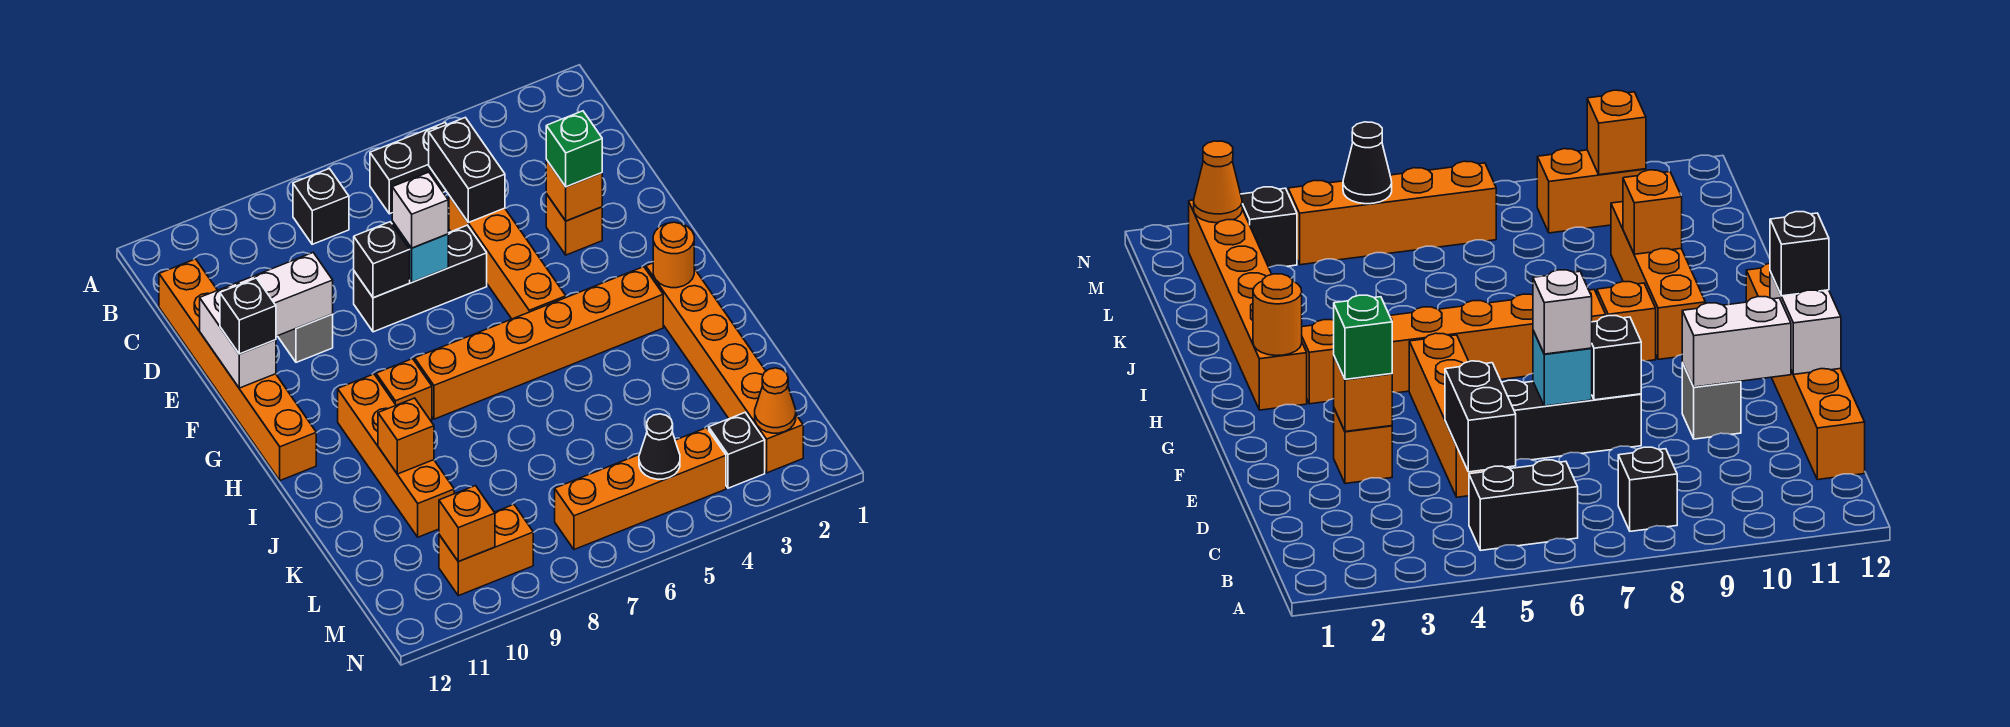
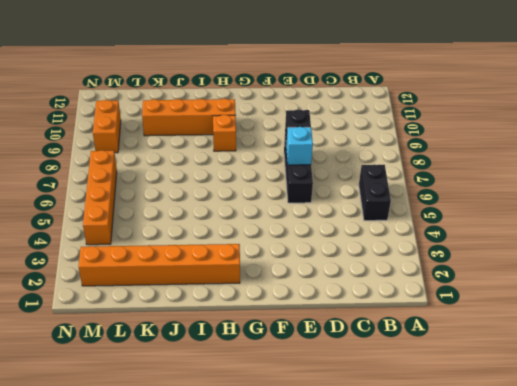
none -> black 1x1 brick [293,169,349,244]
none -> orange 1x6 brick [159,259,316,480]
none -> orange 1x4 brick [449,196,566,319]

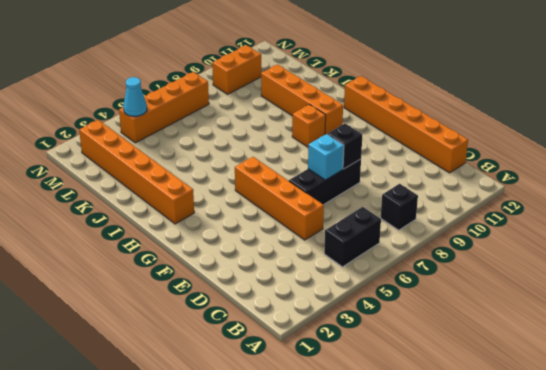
cyan 1x1 cone [123,77,147,116] -> none
none -> orange 1x1 brick [546,194,602,255]
none -> grey 1x1 brick [278,314,333,362]
none -> orange 1x6 brick [415,267,663,419]

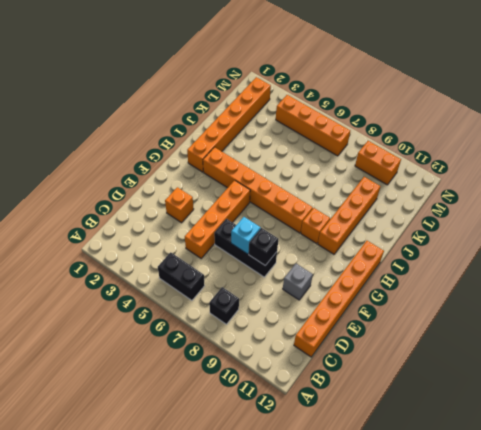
none -> black 1x1 brick [709,413,765,488]
none -> black 1x2 brick [429,118,505,222]
none -> orange 1x1 brick [546,160,602,221]

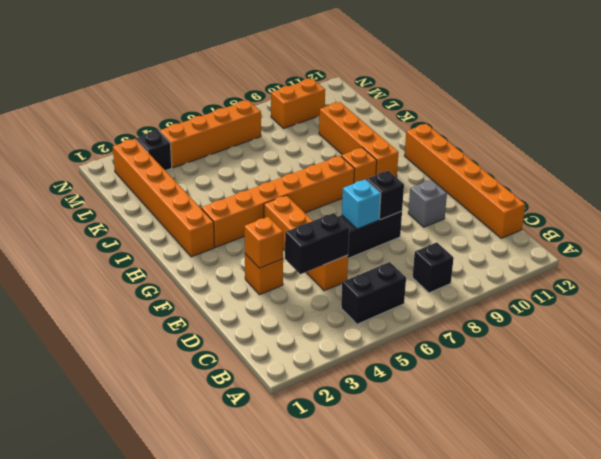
black 1x2 brick [285,213,349,274] -> black 1x2 brick turned to [429,118,505,222]
none -> white 1x2 brick [238,253,333,336]
none -> white 1x2 brick [200,283,276,388]
none -> orange 1x1 round brick [653,222,694,288]

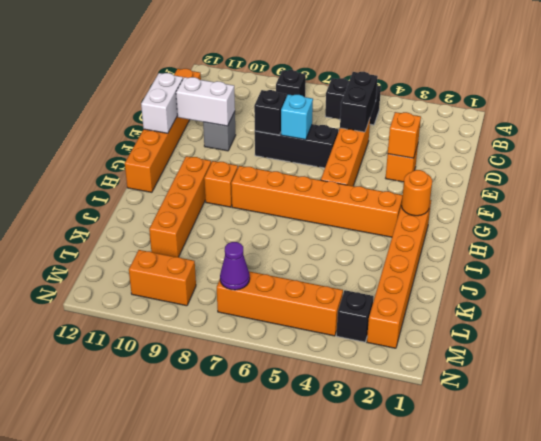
purple 1x1 cone [220,242,250,290] -> none
none -> orange 1x1 brick [378,398,434,474]
none -> orange 1x1 cone [755,368,796,433]
none -> black 1x1 cone [639,414,680,479]

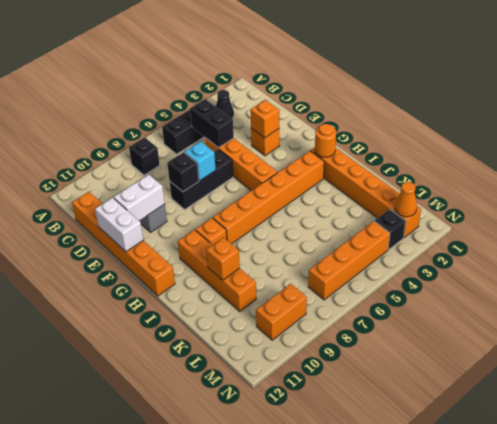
black 1x1 cone [216,90,234,119] -> black 1x1 cone moved to [639,414,680,479]
none -> orange 1x1 brick [439,486,495,562]
none -> green 1x1 brick [546,111,602,187]
none -> white 1x1 brick [392,172,448,248]

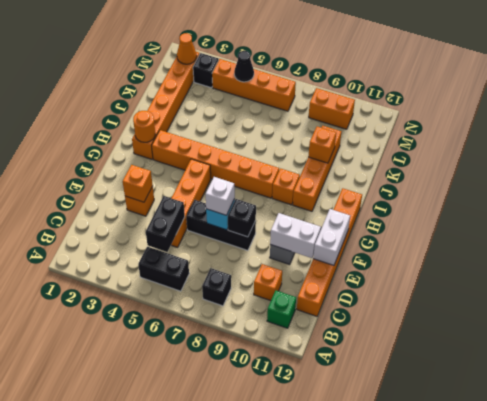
green 1x1 brick [267,290,296,328] -> green 1x1 brick moved to [546,111,602,187]
orange 1x1 brick [254,264,282,301] -> orange 1x1 brick moved to [439,486,495,562]
none -> black 1x1 brick [220,278,276,354]

